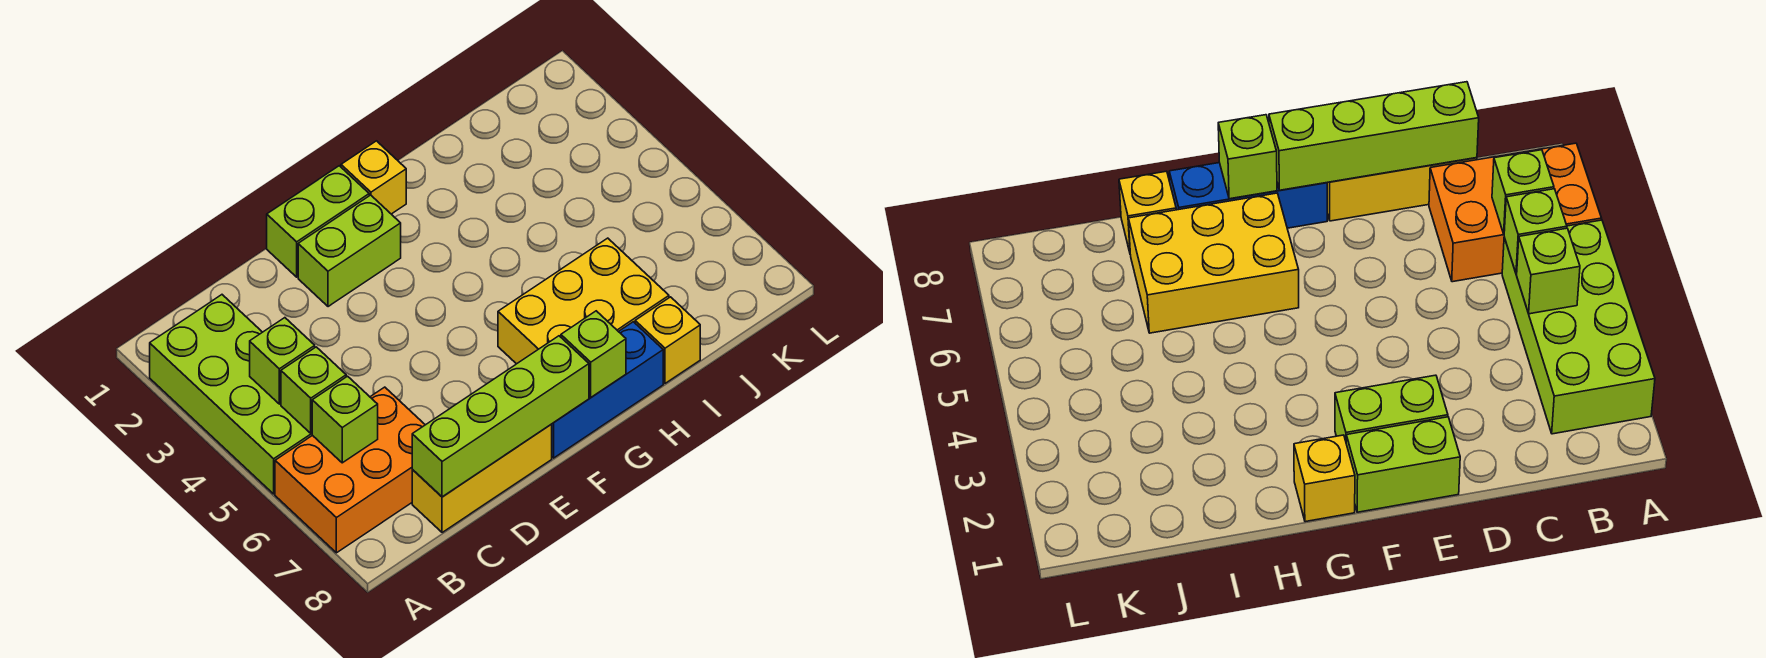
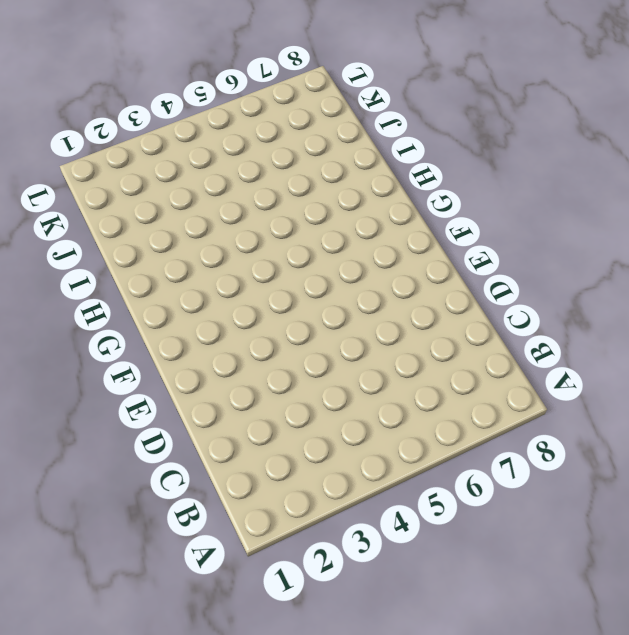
none -> lime 2x4 brick [150,295,312,494]
none -> orange 2x3 brick [275,387,425,553]
none -> yellow 1x3 brick [412,424,552,533]

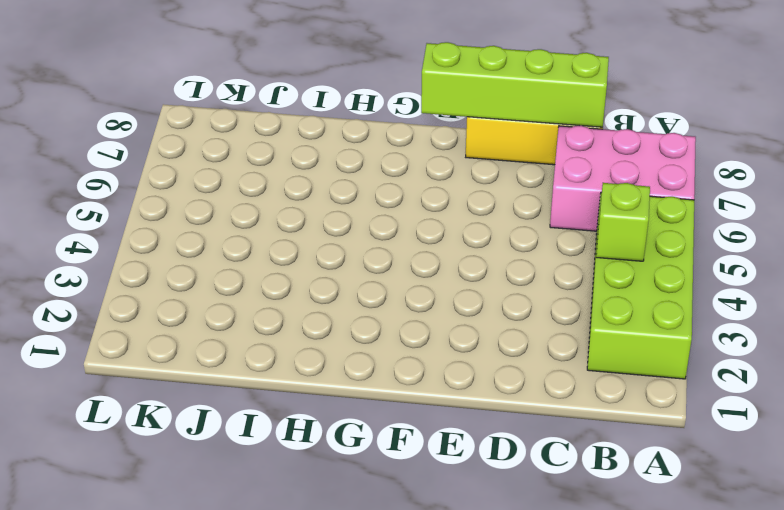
pink 2x3 brick [550,126,696,231] -> orange 2x3 brick [275,387,425,553]
none -> lime 1x2 brick [267,166,369,277]
none -> lime 1x2 brick [298,195,401,307]
none -> blue 1x3 brick [552,322,663,458]

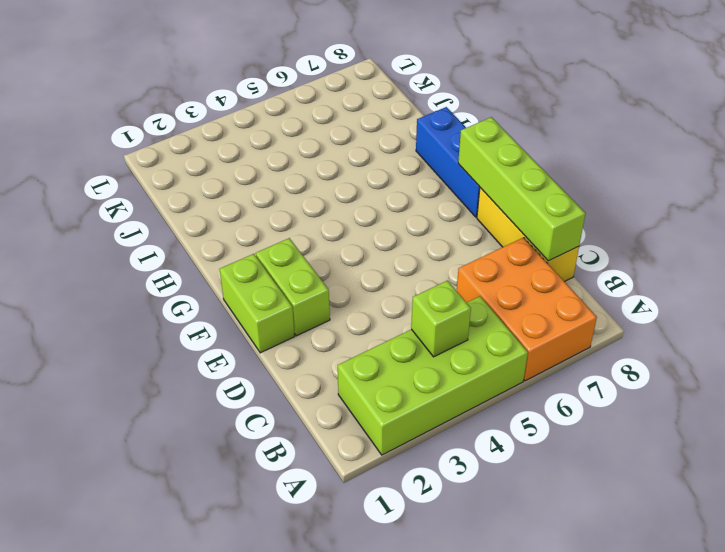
none -> yellow 1x1 brick [341,141,406,214]
none -> yellow 2x3 brick [498,238,669,364]
none -> yellow 1x1 brick [635,297,700,383]

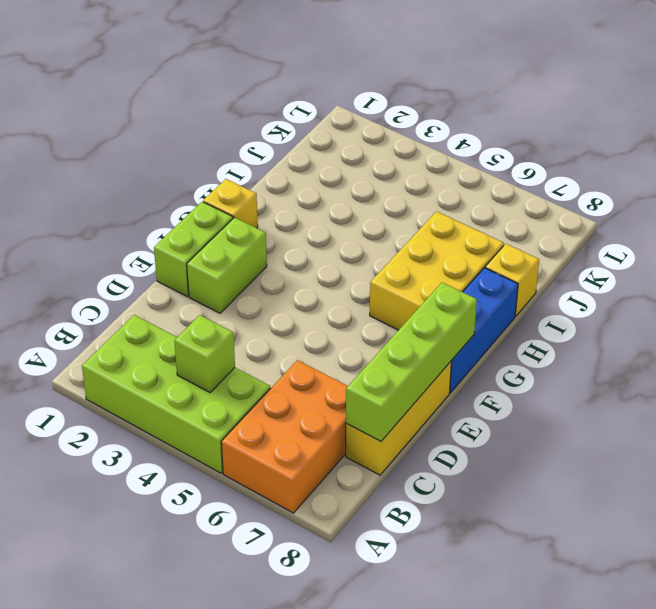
none -> lime 1x1 brick [281,347,346,433]
none -> lime 1x1 brick [312,376,378,463]
none -> lime 1x1 brick [561,311,626,397]

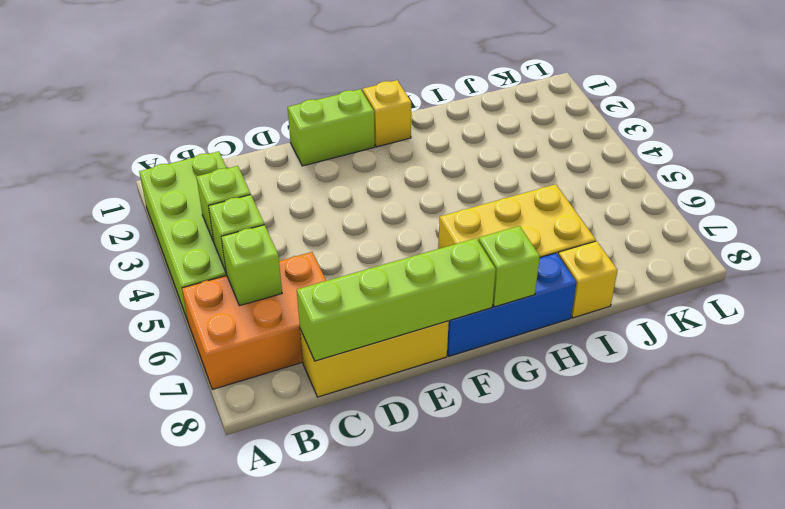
none -> lime 1x2 brick [298,195,401,307]

